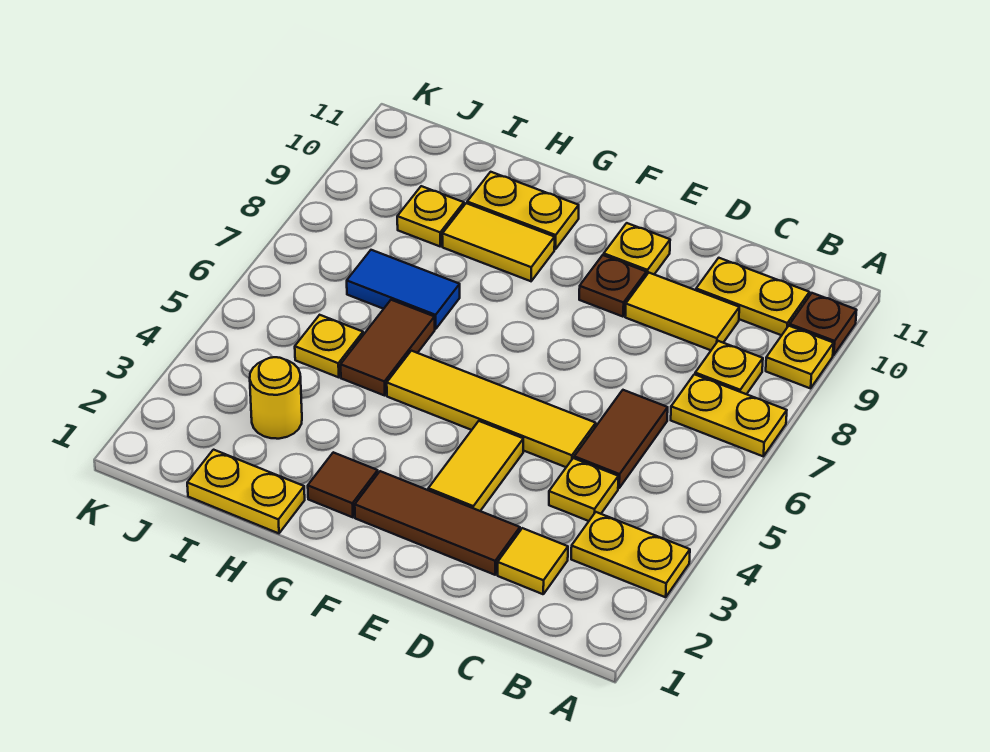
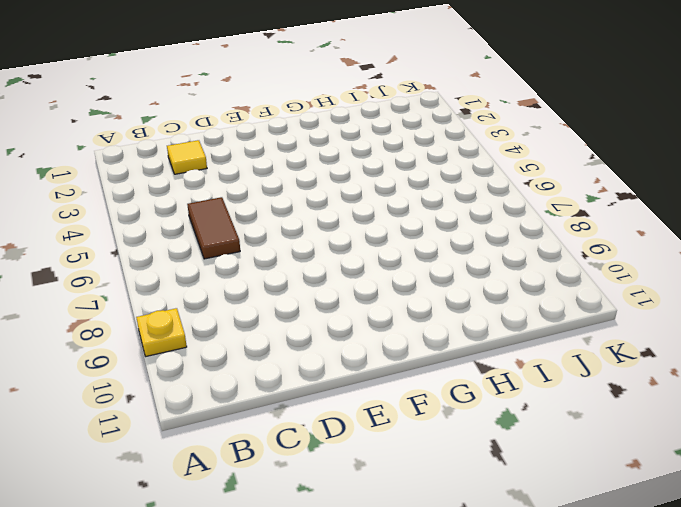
none -> yellow 1x2 plate [571,512,690,597]
none -> yellow 1x2 plate [671,374,787,456]
none -> brown 1x1 plate [790,293,857,355]

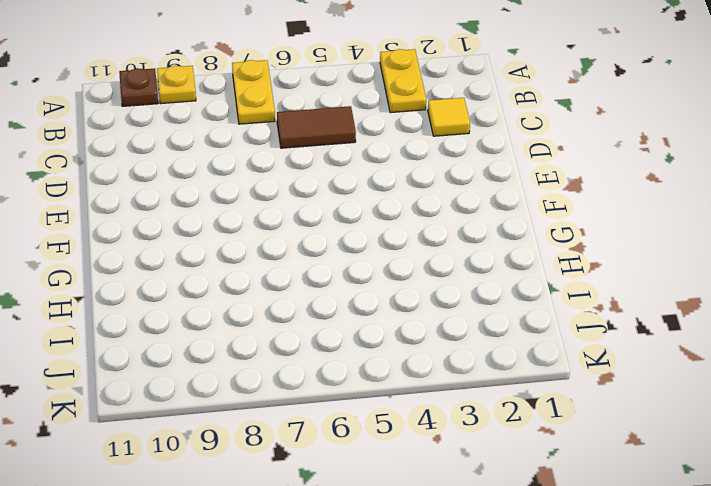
none -> yellow 1x1 plate [695,341,763,394]
none -> yellow 1x2 plate [696,258,810,335]
none -> yellow 1x1 plate [549,458,618,521]

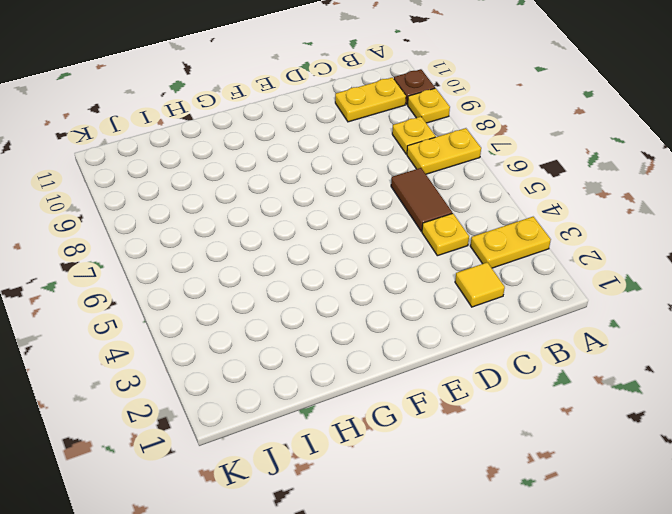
none -> yellow 1x2 tile [625,273,739,350]
none -> brown 1x3 tile [355,471,520,575]
none -> yellow 1x4 tile [387,351,596,467]

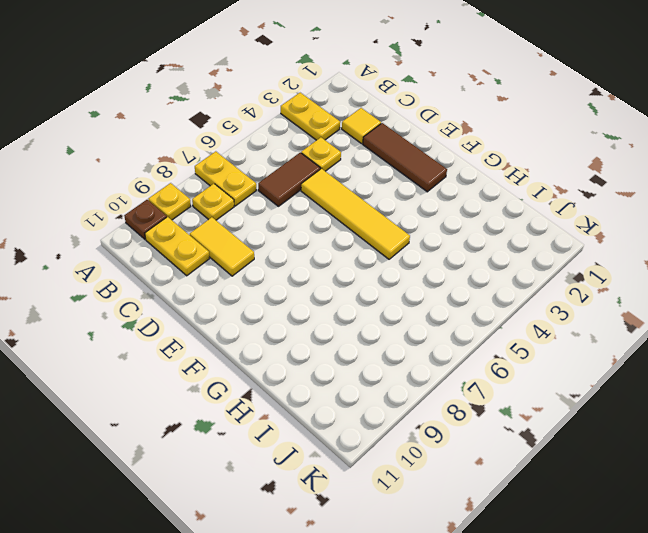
none -> yellow 1x2 tile [428,421,523,511]
none -> brown 1x1 plate [579,255,646,317]
none -> yellow 1x1 plate [604,223,670,275]

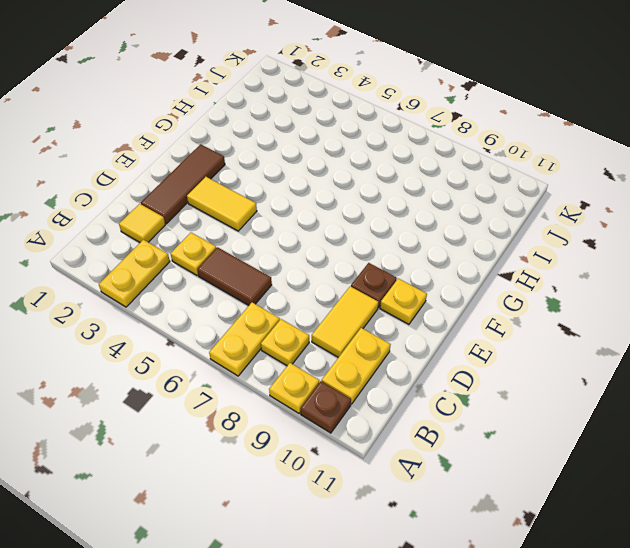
none -> yellow 1x4 tile [387,351,596,467]
none -> brown 1x1 tile [308,452,378,517]
none -> yellow 1x2 tile [442,203,555,281]

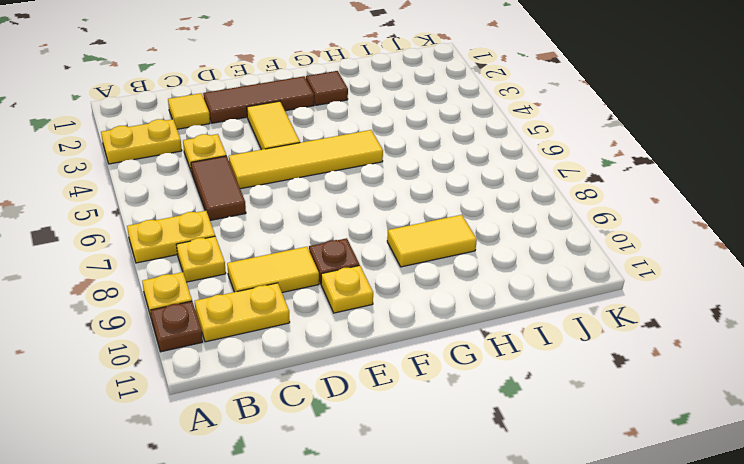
none -> yellow 1x2 plate [467,172,579,249]
none -> yellow 1x2 plate [187,450,305,533]
none -> brown 1x2 tile [341,300,435,395]

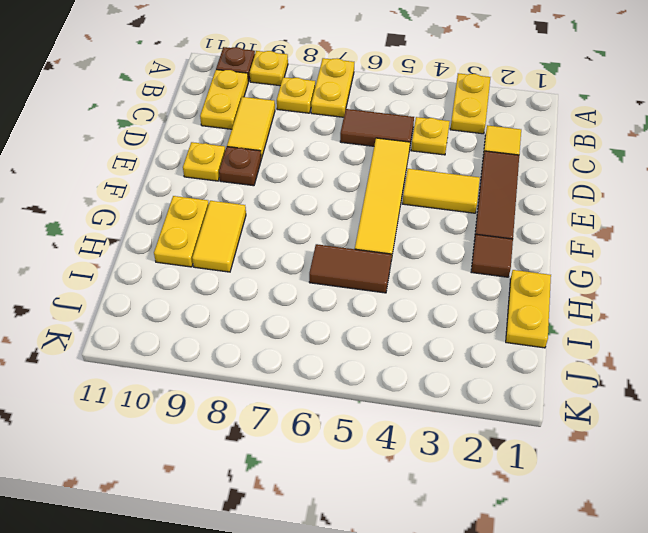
none -> blue 1x2 tile [347,250,460,329]
none -> yellow 1x1 round brick [250,357,302,439]
none -> yellow 1x1 plate [295,315,363,377]

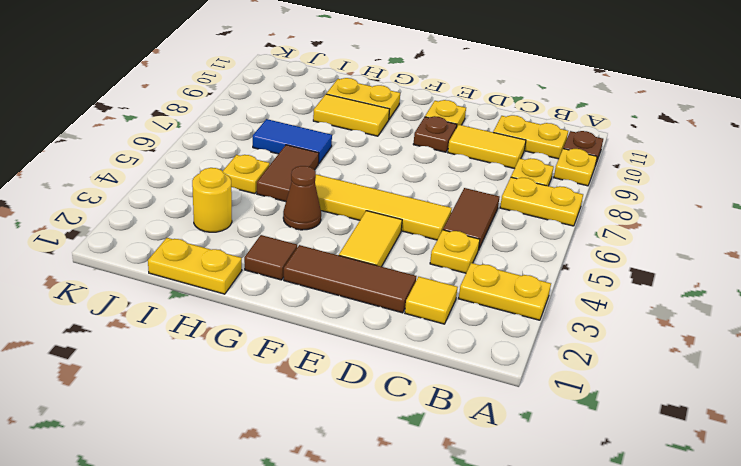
brown 1x1 cone [283,166,321,230] -> none
none -> yellow 1x1 plate [397,186,464,246]

